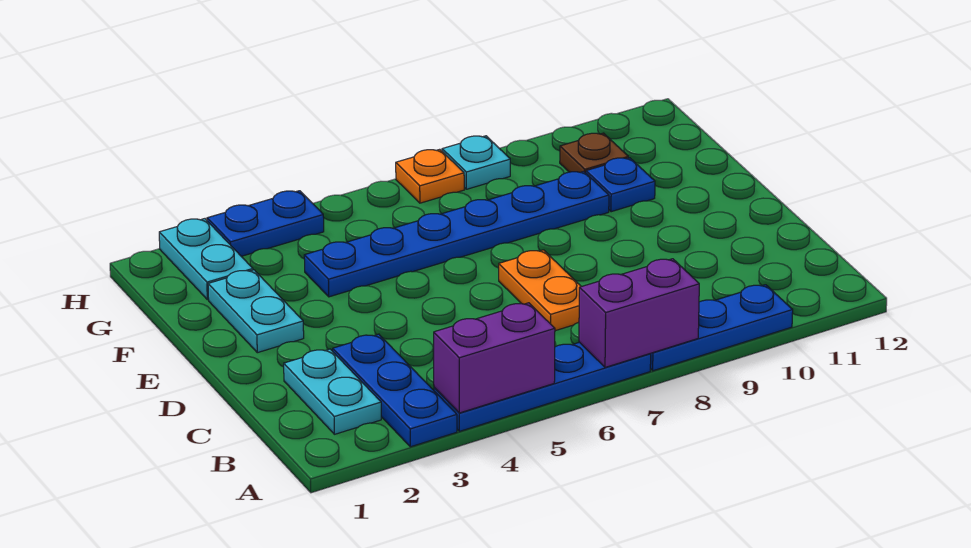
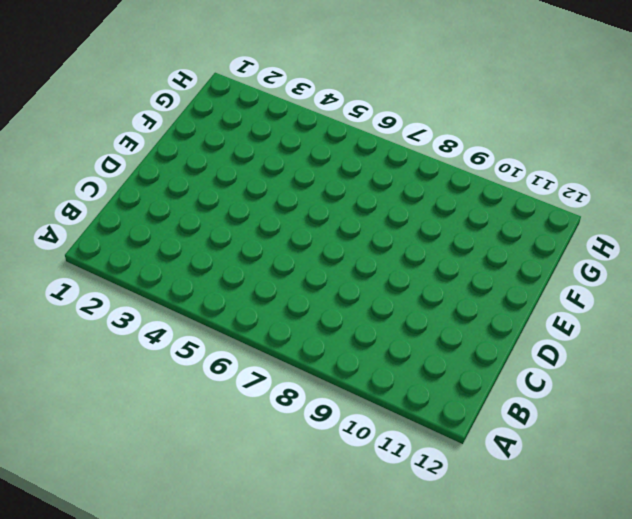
none -> blue 1x3 plate [333,334,457,447]
none -> blue 1x4 plate [434,342,651,431]
none -> blue 1x3 plate [650,285,793,371]

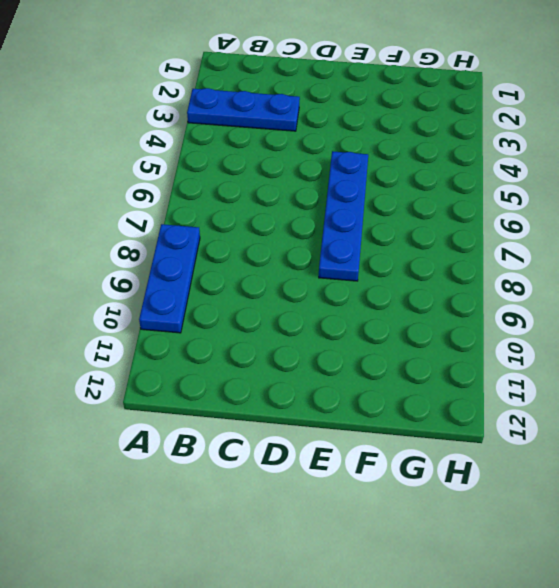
blue 1x4 plate [319,151,368,281] -> blue 1x4 plate moved to [434,342,651,431]
none -> cyan 1x2 plate [284,349,381,434]
none -> orange 1x2 plate [499,250,581,331]
none -> cyan 1x2 plate [208,270,304,353]

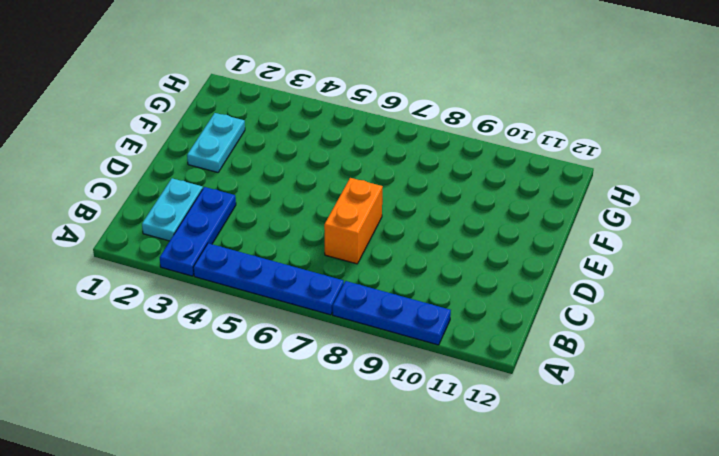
orange 1x2 brick [324,178,383,264] -> orange 1x2 plate [499,250,581,331]
none -> blue 1x6 plate [304,171,609,297]
none -> blue 1x1 plate [586,158,655,212]
none -> cyan 1x2 plate [159,219,253,300]

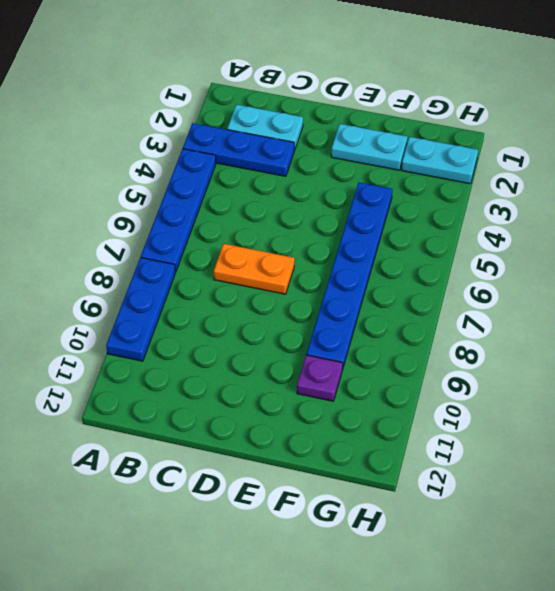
purple 1x1 plate [297,355,343,401] -> blue 1x1 plate [586,158,655,212]
none -> brown 1x1 plate [560,133,628,173]
none -> blue 1x2 plate [207,191,324,256]
none -> orange 1x1 plate [396,149,464,203]

